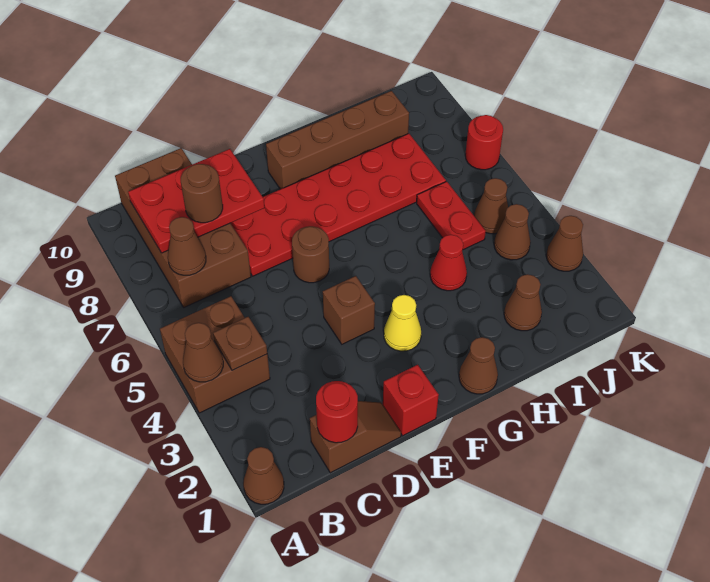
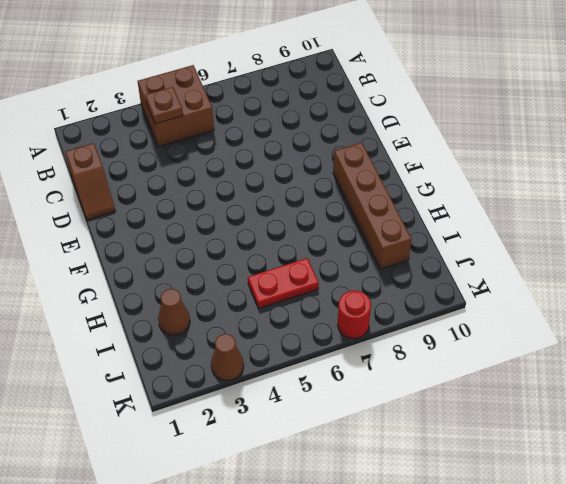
none -> brown 1x1 cone [243,447,284,504]
none -> brown 2x4 brick [115,148,251,307]
none -> red 2x6 plate [230,134,446,276]

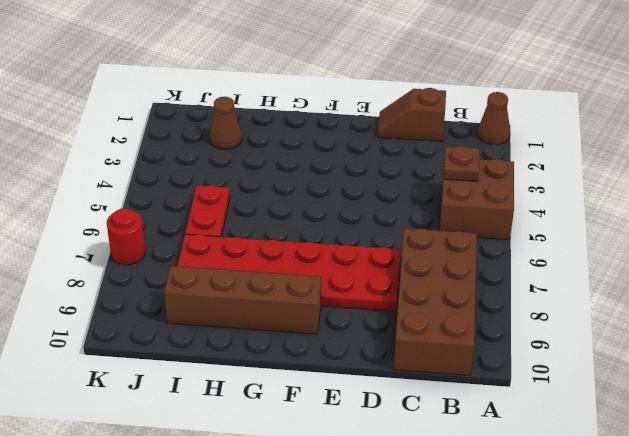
none -> red 1x1 brick [383,365,439,436]
none -> brown 1x1 brick [323,276,375,344]
none -> brown 1x1 round brick [292,226,329,283]

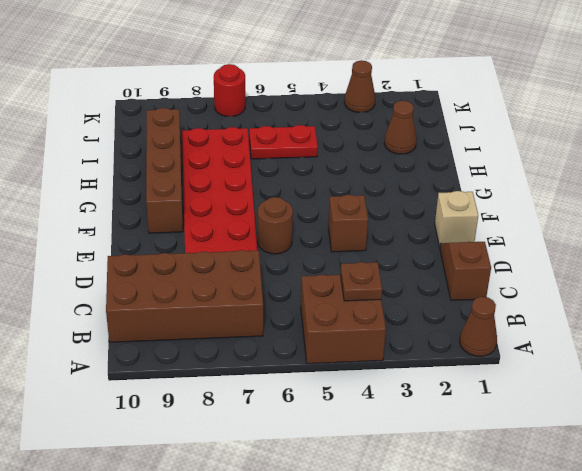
tan 1x1 brick [435,191,478,247] -> red 1x1 brick [383,365,439,436]
none -> yellow 1x1 cone [384,295,421,351]
none -> brown 1x1 cone [459,337,498,394]
none -> red 1x1 cone [430,235,467,291]

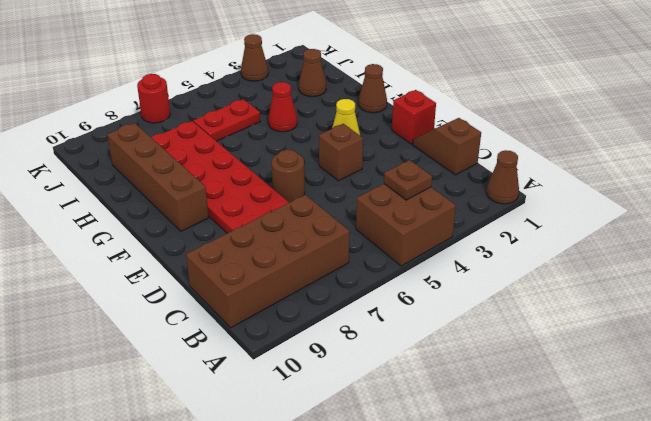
none -> brown 1x1 cone [494,204,531,260]
none -> brown 1x1 cone [474,178,508,234]
none -> brown 1x1 cone [183,323,223,382]

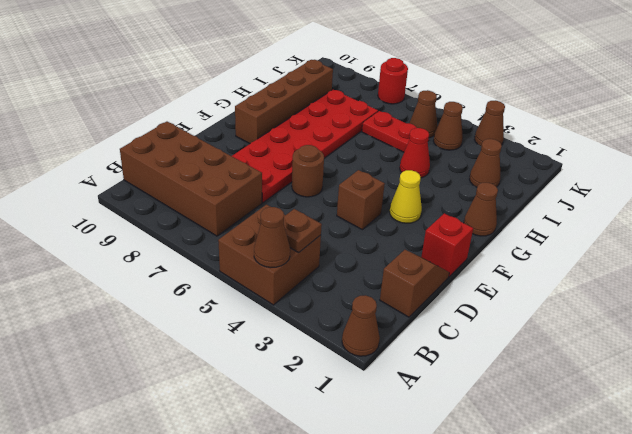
none -> brown 1x1 cone [168,217,206,275]
none -> red 2x3 plate [128,149,265,253]
none -> red 1x1 round brick [316,381,358,443]

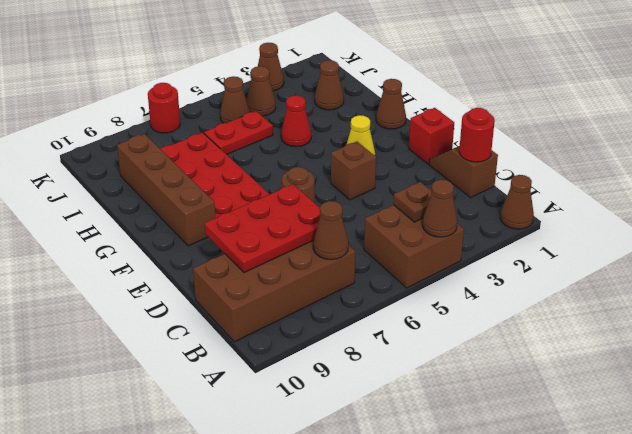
red 2x3 plate [204,184,320,273] -> red 2x3 plate turned to [128,149,265,253]
none -> brown 1x1 round brick [181,164,223,223]

